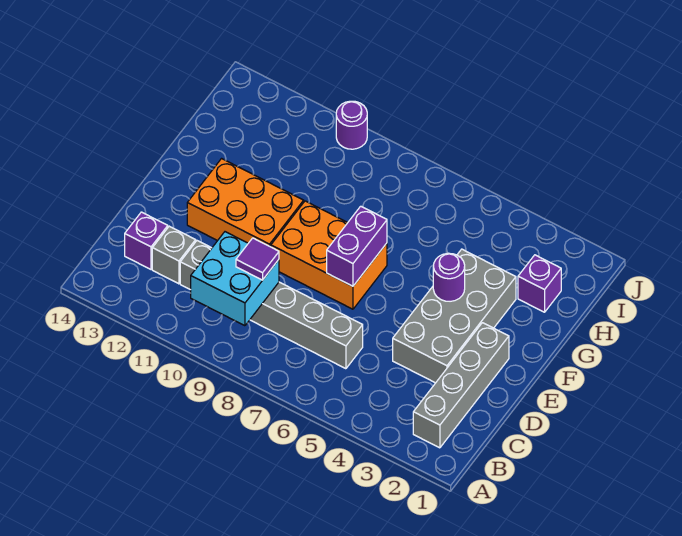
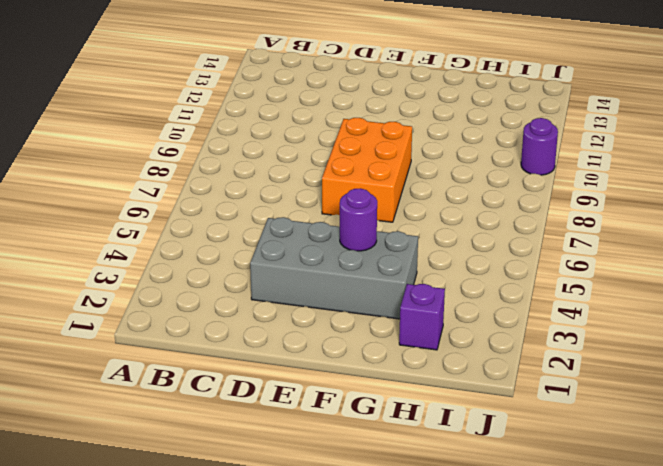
none -> grey 1x4 brick [413,323,509,448]
none -> grey 1x6 brick [180,241,363,369]
none -> grey 1x1 brick [152,226,196,284]

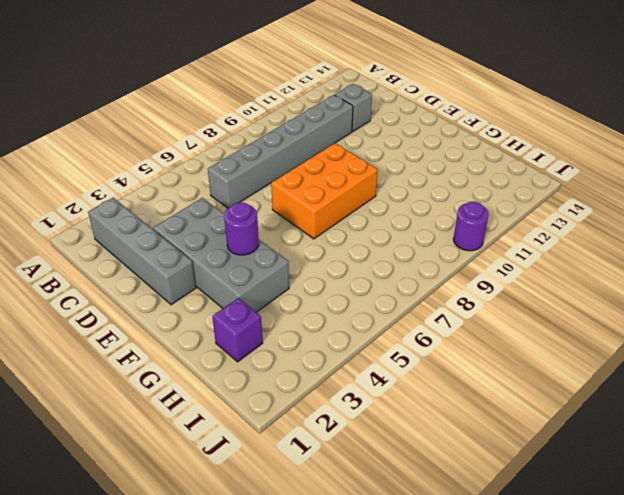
none -> purple 1x1 brick [125,212,168,269]
none -> orange 2x3 brick [187,159,304,247]
none -> cyan 2x2 brick [191,232,279,326]

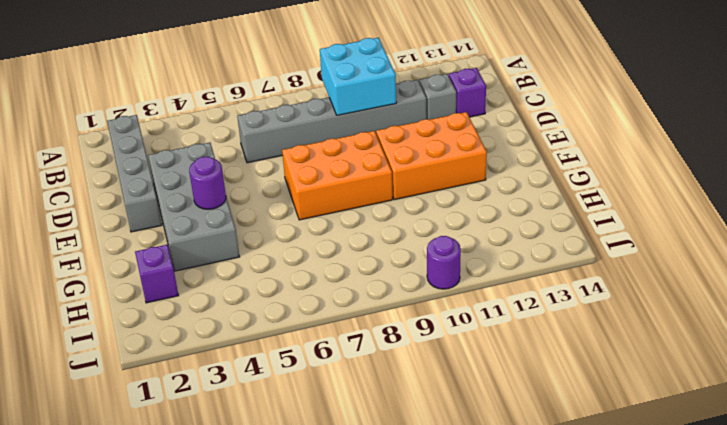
none -> purple 1x2 brick [327,206,387,286]
none -> purple 1x1 tile [236,238,279,280]

